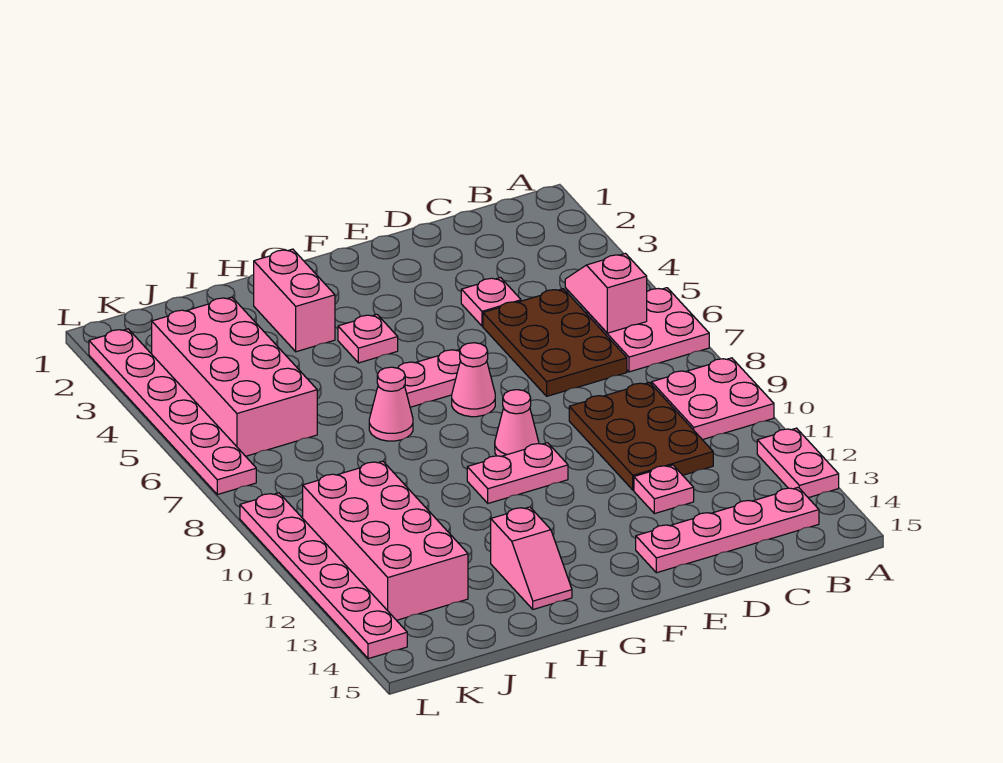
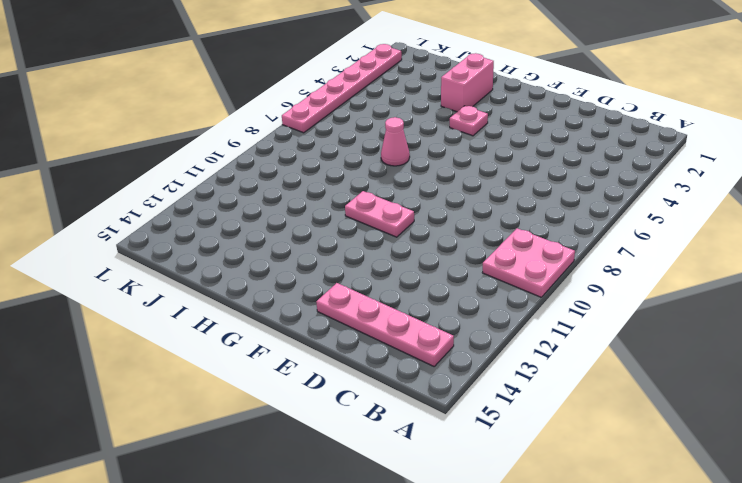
none -> pink 2x2 plate [587,288,709,372]
none -> pink 1x2 plate [757,428,839,498]
none -> brown 2x3 plate [483,289,627,396]

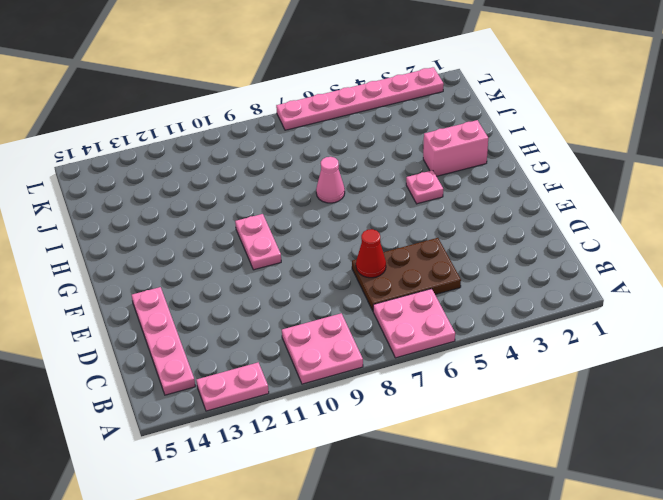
red 1x1 cone [356,229,386,278] -> none
none -> brown 2x3 plate [569,382,713,490]
none -> pink 1x1 plate [461,278,521,326]
none -> pink 1x1 plate [634,465,694,514]

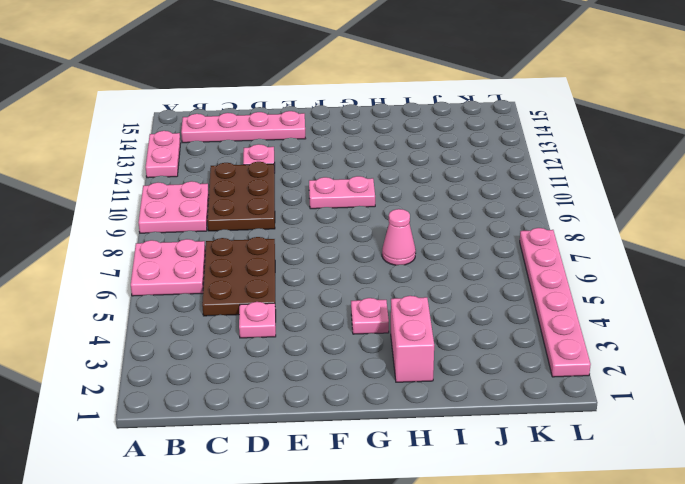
none -> pink 1x2 plate [398,349,460,407]
none -> pink 1x1 cone [452,343,495,417]
none -> pink 1x1 cone [495,390,539,456]

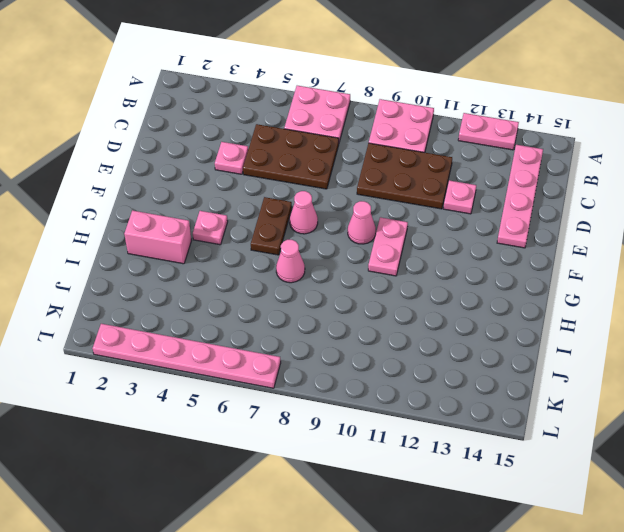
brown 1x2 plate [251,197,292,255] -> pink 1x2 plate [398,349,460,407]
none -> pink 1x2 slope [491,507,572,609]
none -> pink 2x4 brick [152,297,317,456]
none -> pink 2x4 brick [303,461,468,620]

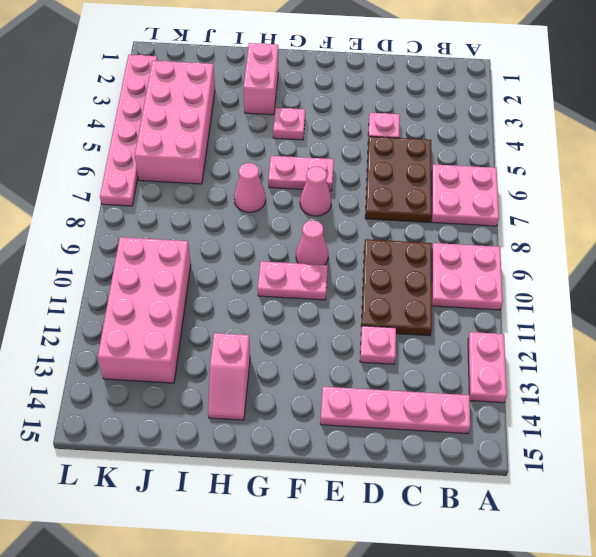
none -> pink 1x6 plate [240,493,407,659]
none -> pink 1x2 slope [565,253,647,333]

